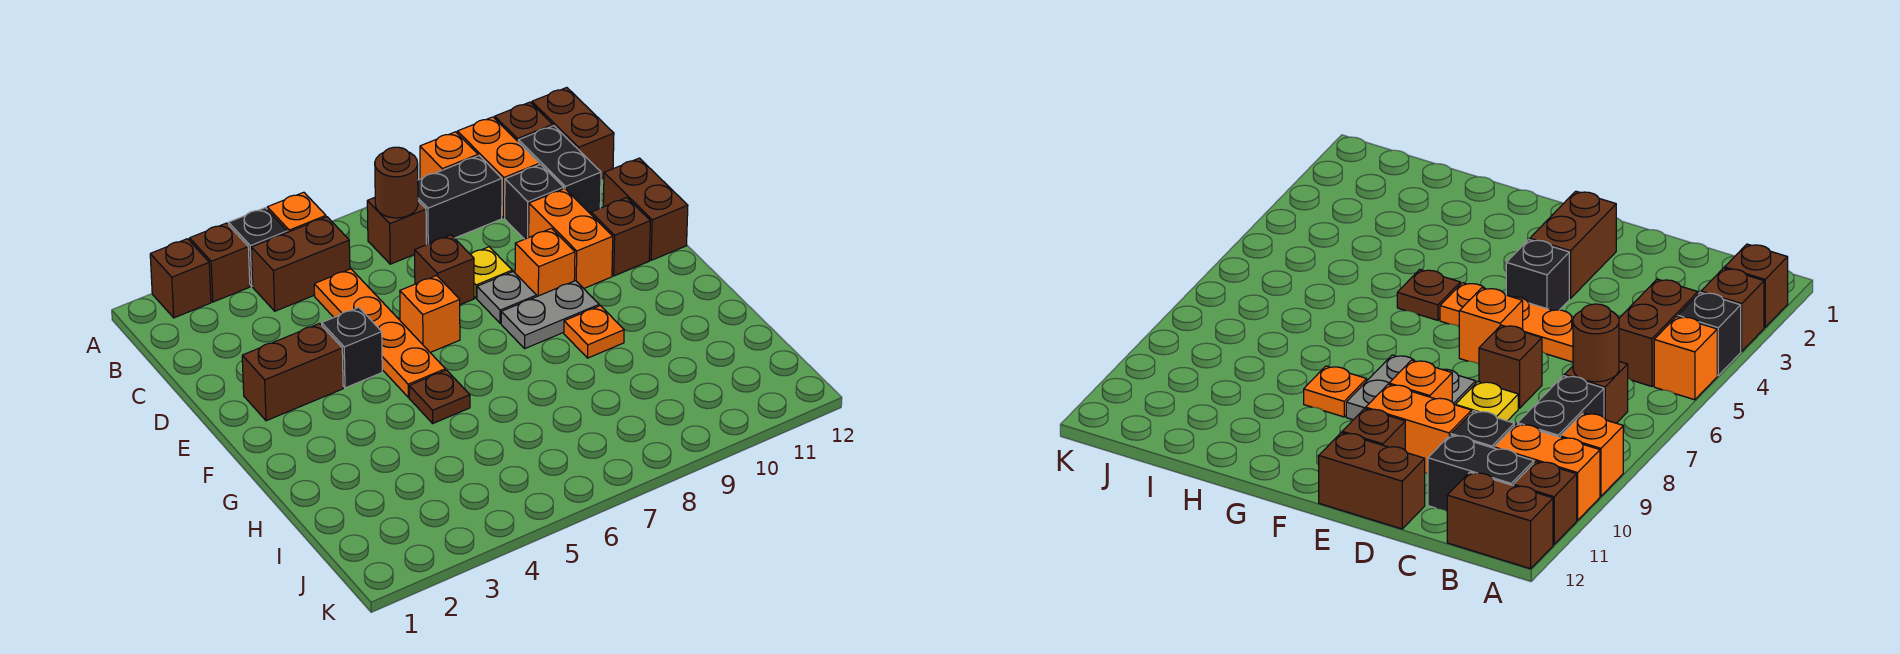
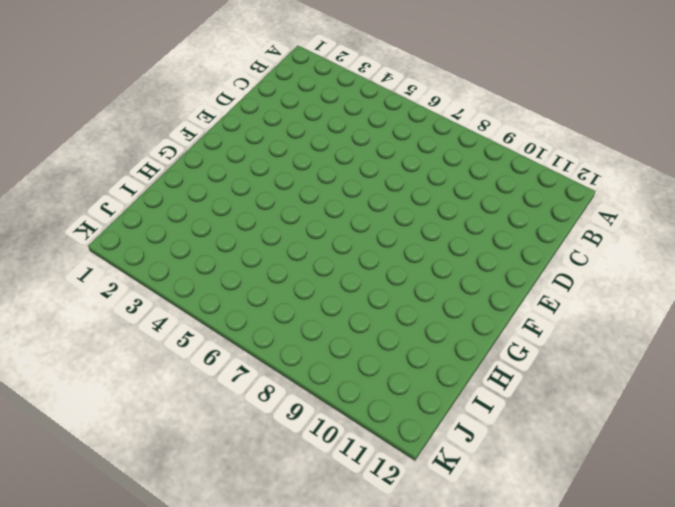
none -> brown 1x1 brick [150,239,211,318]
none -> brown 1x1 brick [190,223,250,302]
none -> black 1x1 brick [229,208,287,286]

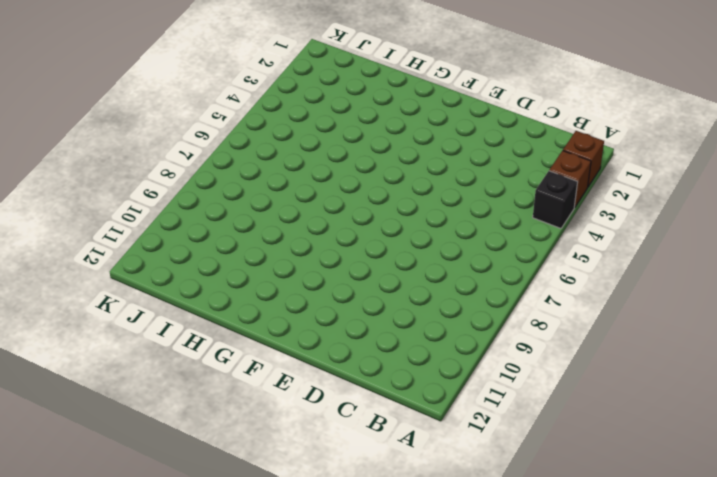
none -> orange 1x1 brick [267,192,326,232]
none -> orange 1x1 brick [420,132,478,179]
none -> orange 1x2 brick [457,117,539,218]

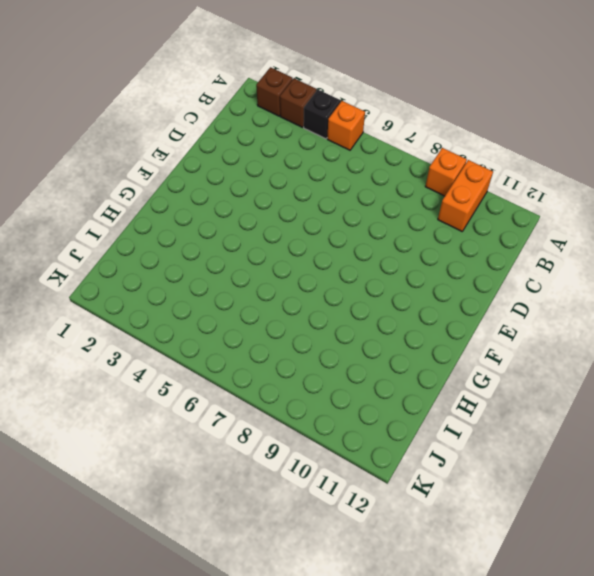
none -> brown 1x1 brick [495,102,553,141]
none -> brown 1x2 brick [532,88,614,178]
none -> brown 1x2 brick [251,217,350,311]

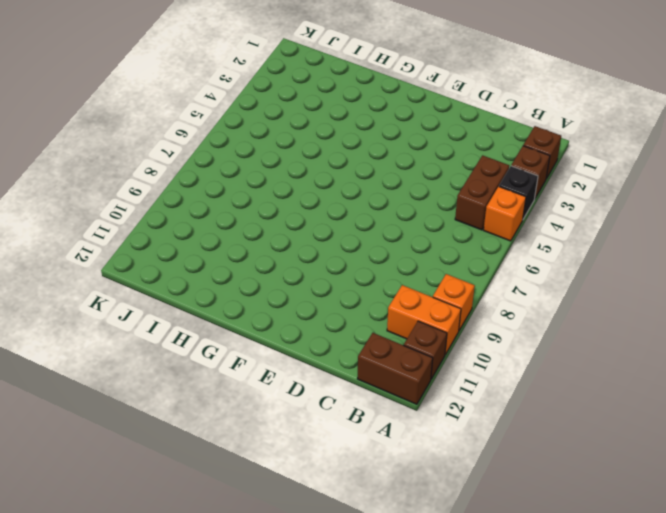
none -> brown 1x1 brick [367,198,426,264]
none -> black 1x2 brick [418,156,502,245]
none -> black 1x2 brick [518,126,601,214]

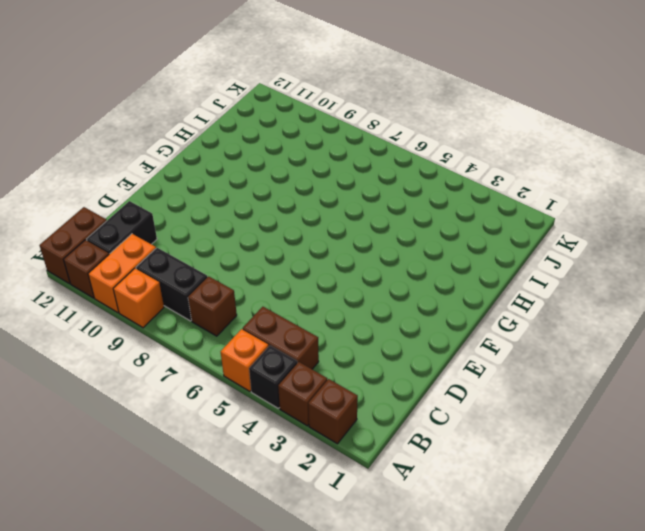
none -> orange 1x4 plate [314,269,445,397]
none -> black 1x1 brick [505,165,564,239]
none -> brown 1x1 brick [415,235,474,305]

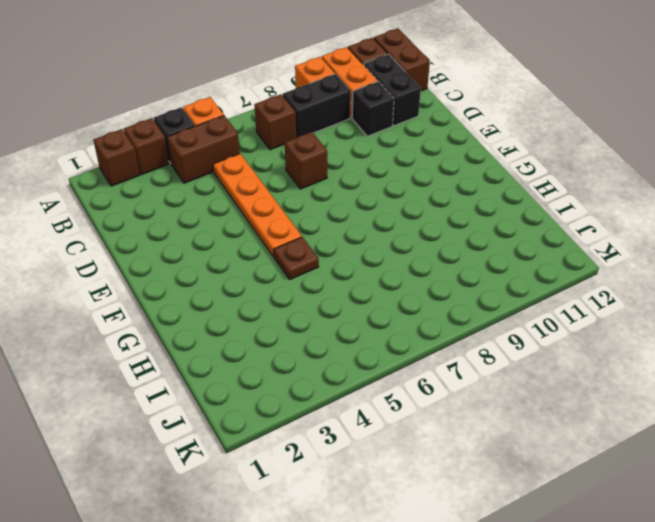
none -> yellow 1x1 plate [471,247,512,298]
none -> orange 1x2 brick [529,189,613,288]
none -> brown 1x2 brick [603,158,688,260]

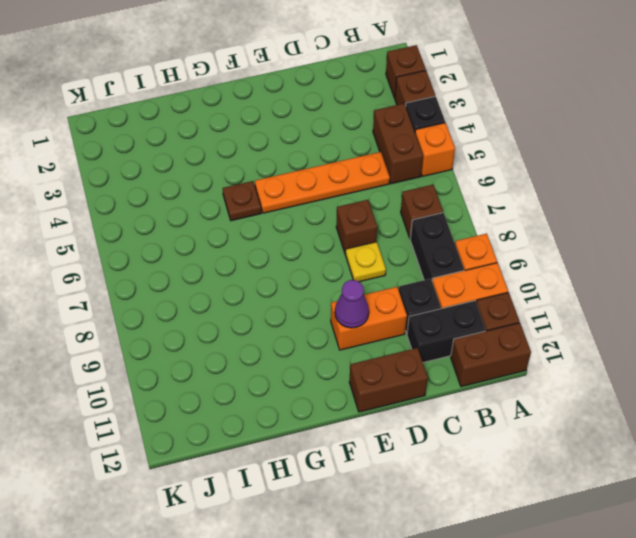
purple 1x1 cone [335,280,369,328] -> none
none -> brown 1x2 brick [242,324,343,421]
none -> black 1x1 brick [322,307,382,388]
none -> orange 1x1 brick [400,276,460,352]

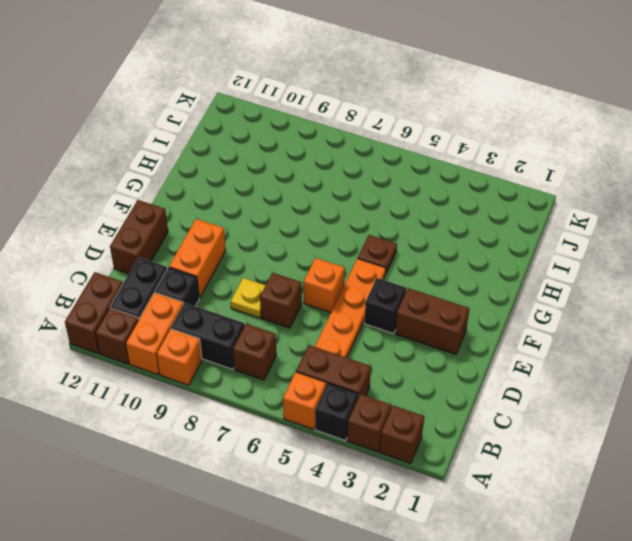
none -> grey 1x1 plate [477,272,537,323]
none -> orange 1x1 brick [515,228,575,296]
none -> brown 1x1 brick [591,198,650,276]

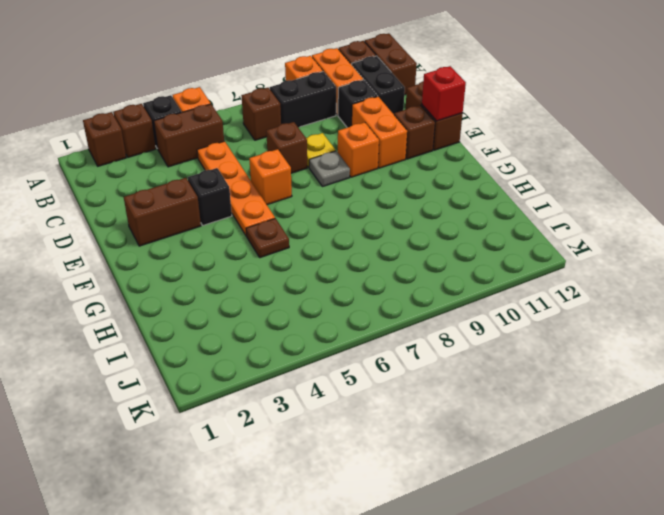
red 1x1 brick [422,66,466,121] -> none
none -> grey 1x2 plate [501,281,599,348]
none -> orange 1x1 plate [564,306,624,358]
none -> brown 1x1 round brick [375,147,418,218]

